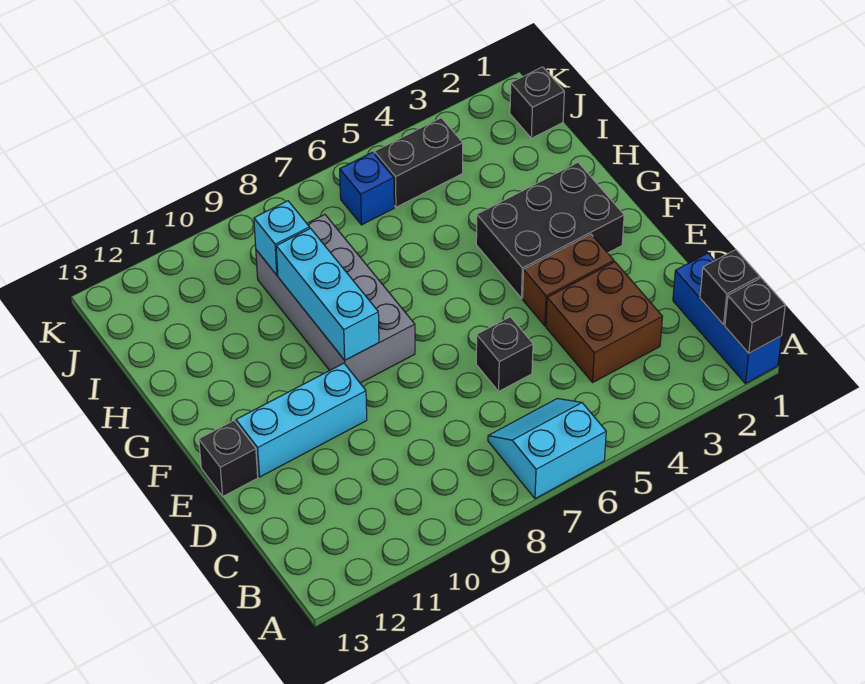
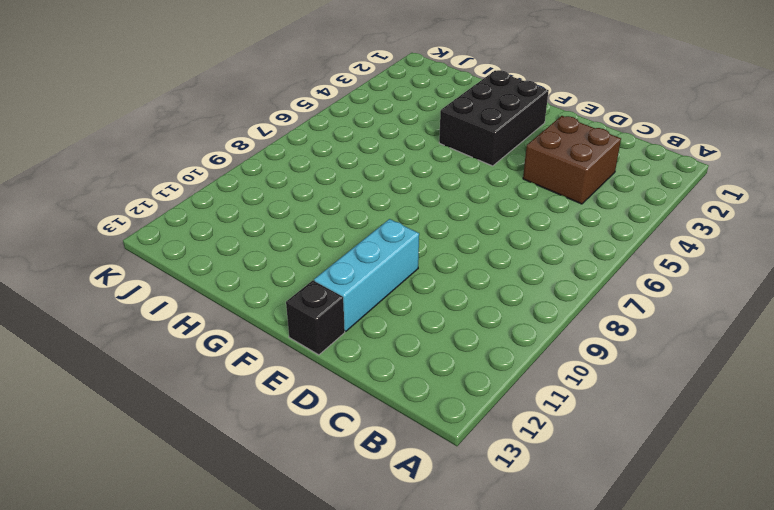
none -> blue 1x3 brick [673,253,781,384]
none -> cyan 2x2 slope [488,399,606,499]
none -> black 1x1 brick [476,317,533,391]

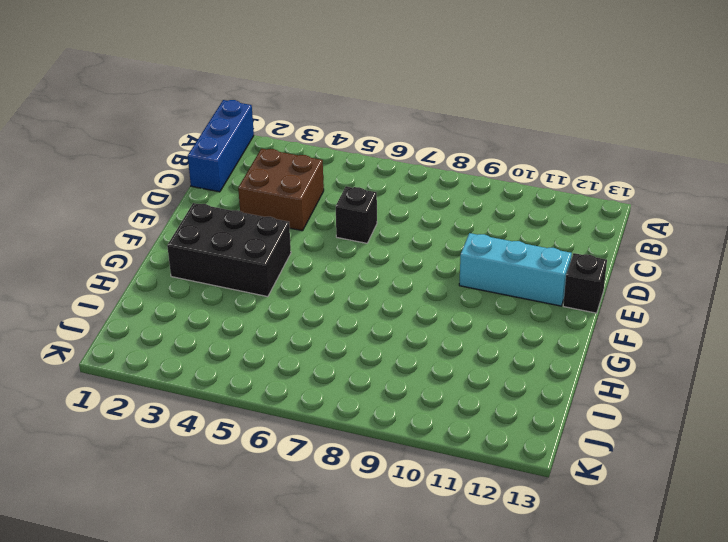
none -> cyan 2x2 slope [488,399,606,499]
none -> brown 1x2 brick [523,234,614,326]
none -> grey 2x4 brick [256,214,415,383]

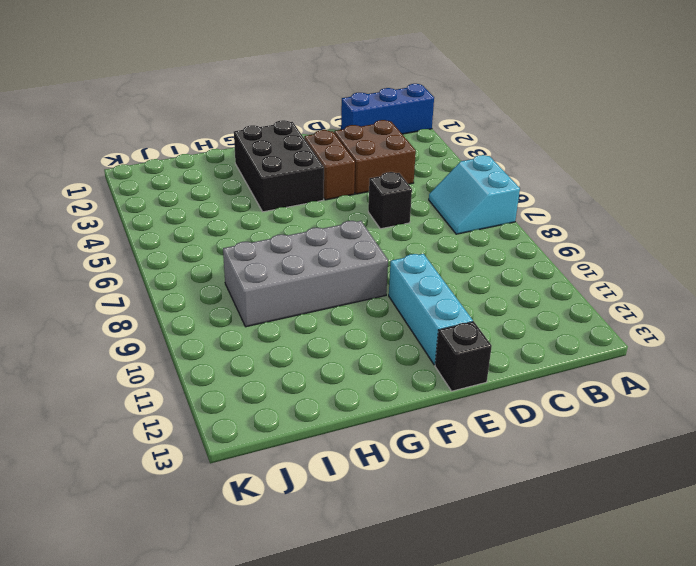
none -> black 1x1 brick [510,67,564,138]
none -> black 1x2 brick [374,118,463,207]
none -> blue 1x1 brick [340,152,394,225]

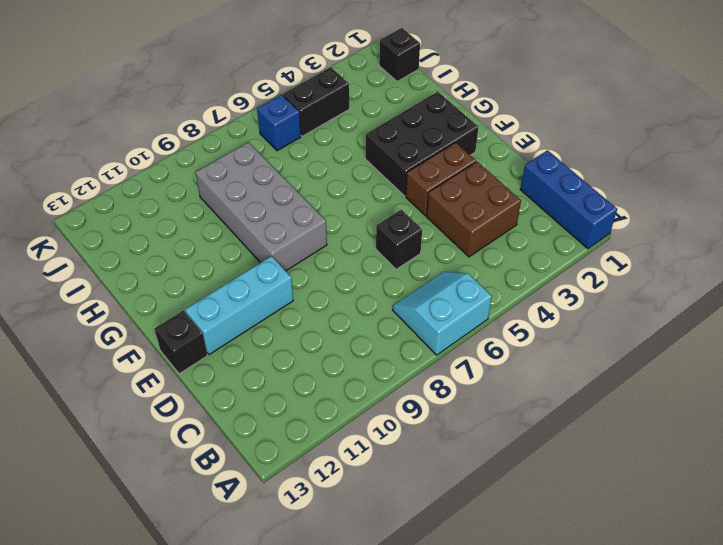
none -> black 1x1 brick [725,278,785,353]
none -> black 1x1 brick [700,250,760,325]
none -> cyan 1x3 brick [276,228,379,360]

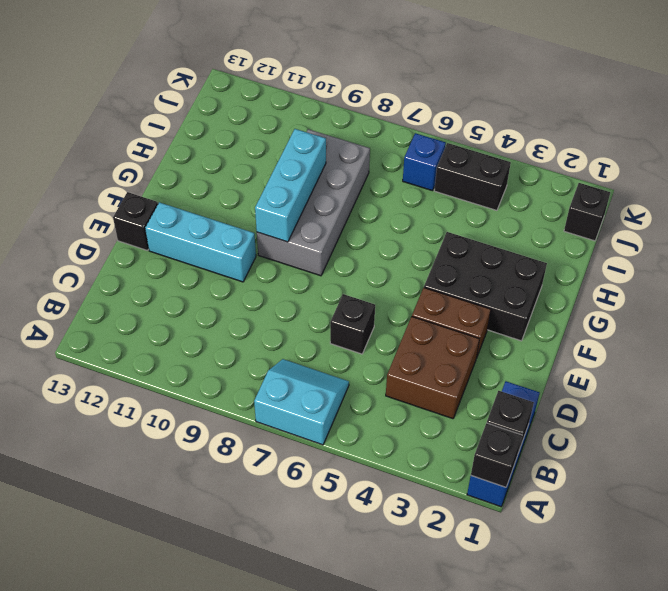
none -> cyan 1x1 brick [254,201,310,275]

